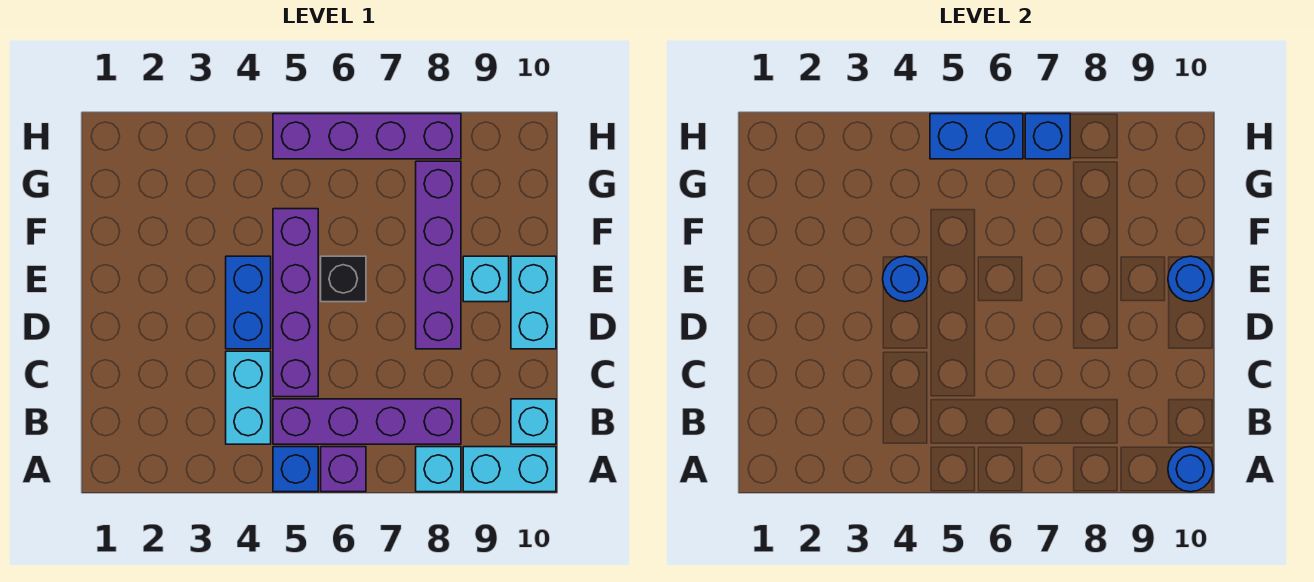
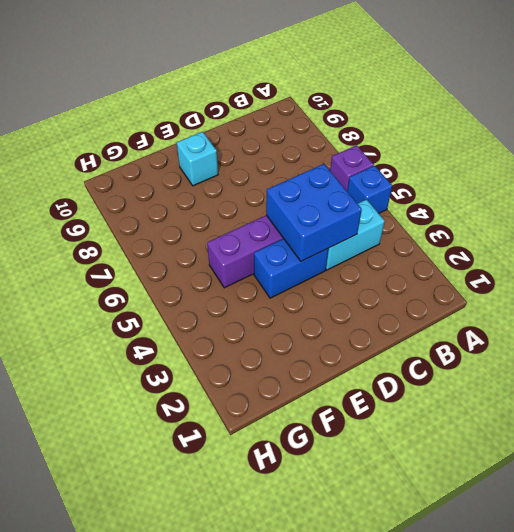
blue 2x2 brick [266,164,362,261] -> none
none -> cyan 1x1 brick [416,447,461,492]
none -> cyan 1x2 brick [463,447,556,492]
none -> purple 1x4 brick [273,399,461,444]

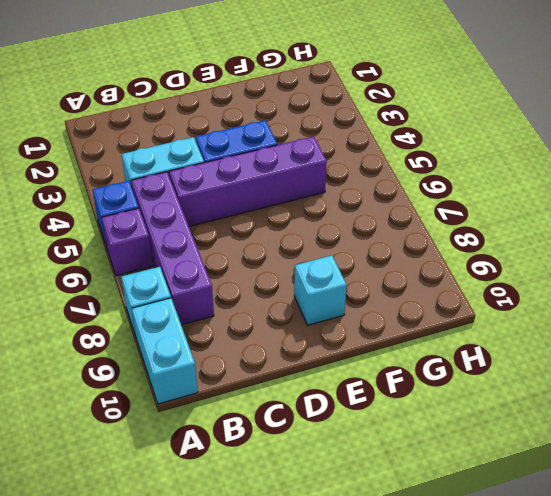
none -> cyan 1x1 brick [511,399,556,444]
none -> purple 1x4 brick [416,161,461,349]
none -> cyan 1x2 brick [511,256,556,349]

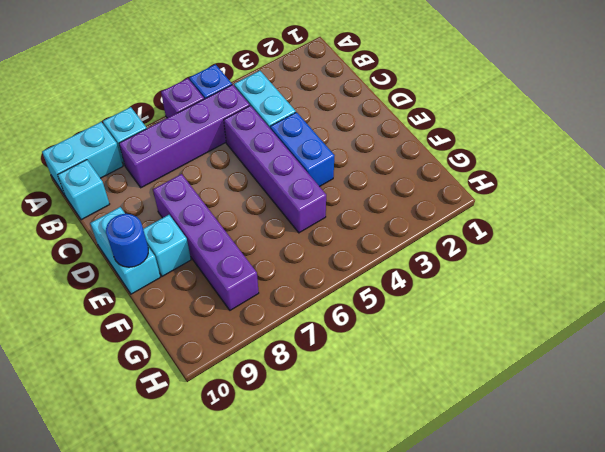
none -> black 1x1 brick [321,256,366,302]
none -> purple 1x4 brick [273,114,461,159]
none -> blue 1x1 round brick [1168,447,1213,492]

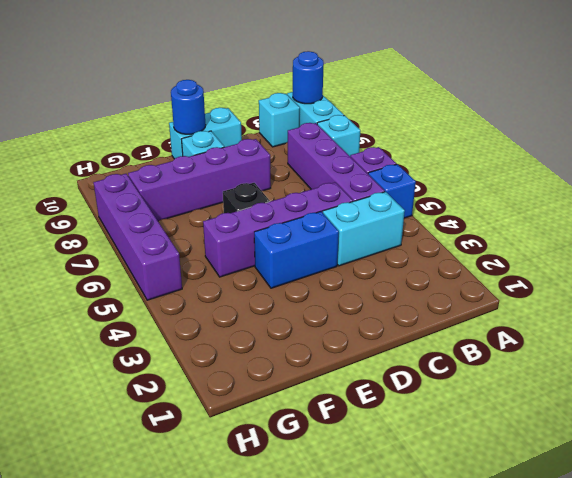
none -> blue 1x1 round brick [883,256,928,302]
none -> blue 1x2 brick [930,114,1023,159]
none -> blue 1x1 brick [1025,114,1070,159]

